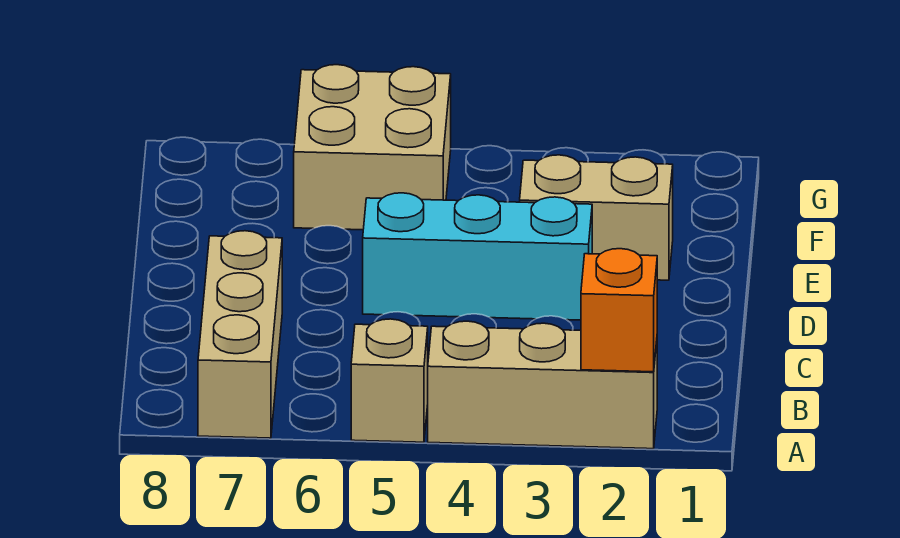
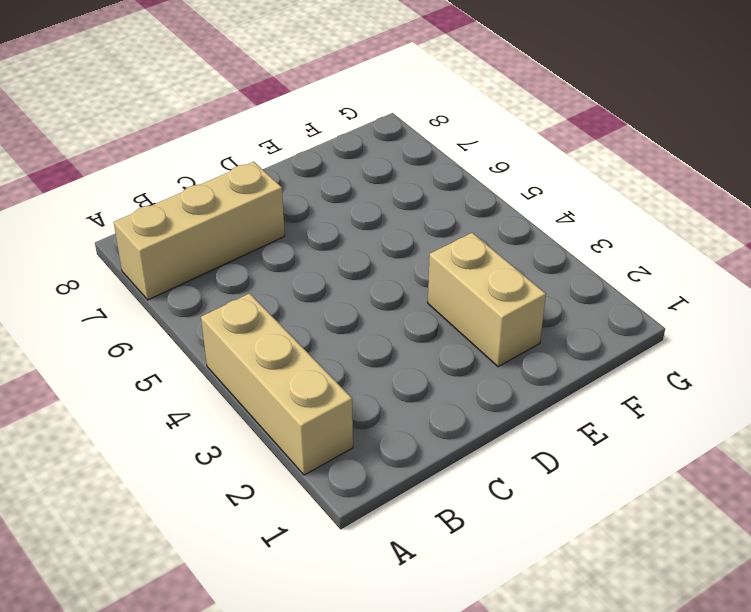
none -> tan 1x1 brick [351,319,428,442]
none -> cyan 1x3 brick [363,193,592,320]

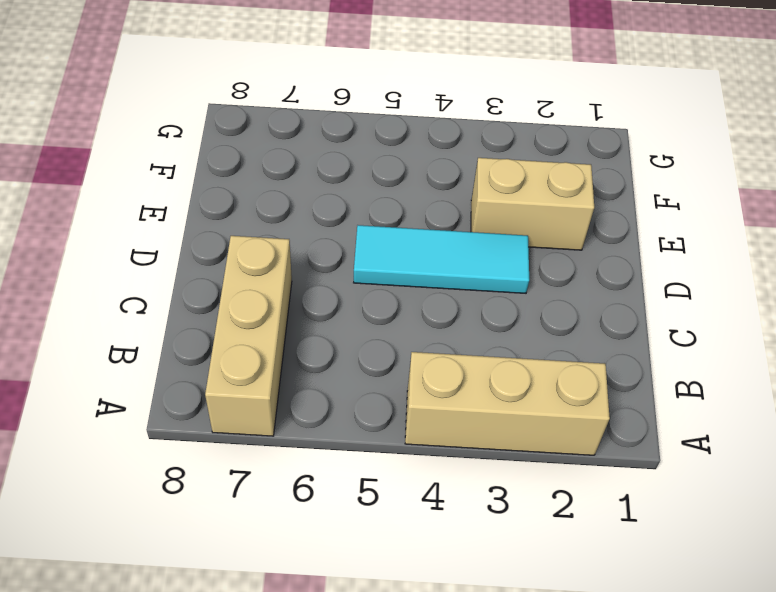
cyan 1x3 tile [354,225,529,293] -> cyan 1x3 brick [363,193,592,320]
none -> tan 1x1 brick [351,319,428,442]
none -> tan 2x2 brick [294,65,451,230]

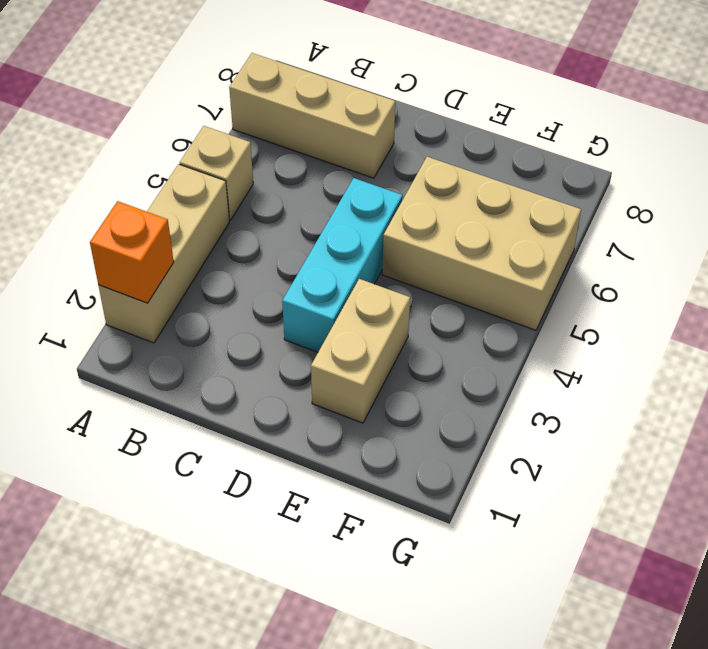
tan 2x3 brick [382,157,581,330] -> tan 2x2 brick [294,65,451,230]

